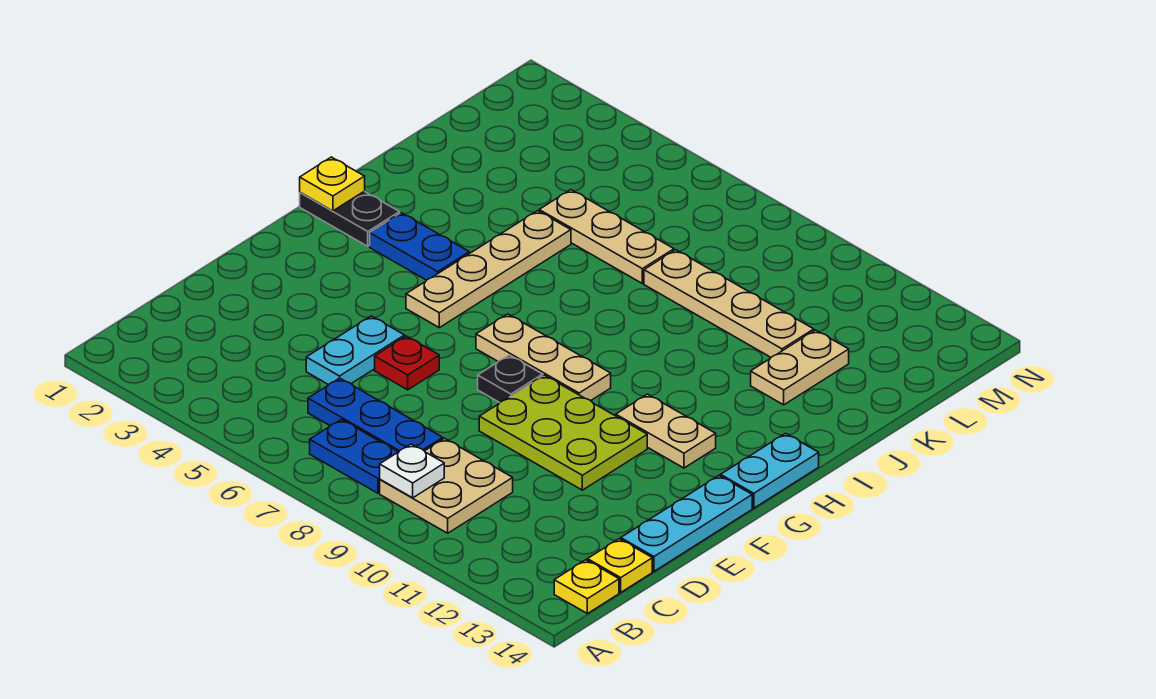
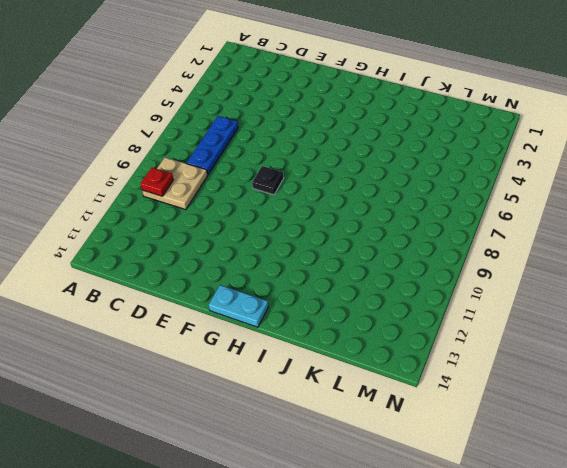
red 1x1 plate [140,168,174,196] -> red 1x1 plate moved to [375,336,439,390]
none -> blue 1x2 plate [310,419,398,493]
none -> yellow 1x1 plate [554,560,619,614]
none -> yellow 1x1 plate [587,539,652,592]

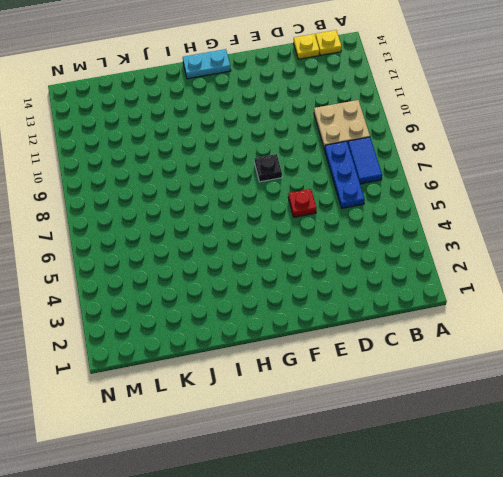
blue 1x2 tile [348,137,382,184] -> blue 1x2 plate [310,419,398,493]
none -> cyan 1x2 plate [306,316,405,385]
none -> cyan 1x3 plate [621,476,752,571]
none -> lime 2x3 plate [479,375,647,490]

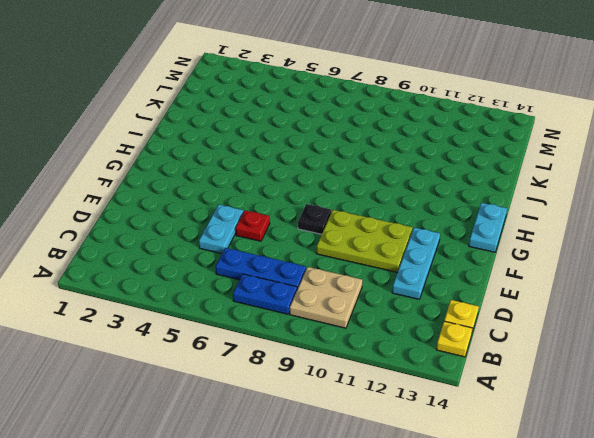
cyan 1x3 plate [392,228,440,299] -> cyan 1x3 plate moved to [621,476,752,571]
none -> tan 1x4 plate [406,211,571,328]
none -> tan 1x3 plate [476,314,611,401]
none -> tan 1x2 plate [616,394,716,468]

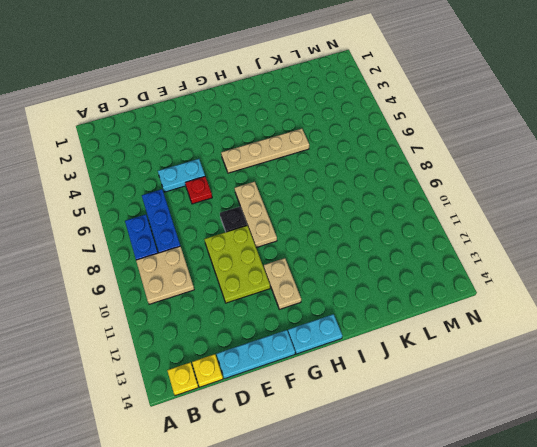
none -> black 1x2 plate [300,191,400,246]
none -> blue 1x2 plate [370,213,469,280]
none -> tan 1x2 plate [751,330,849,405]

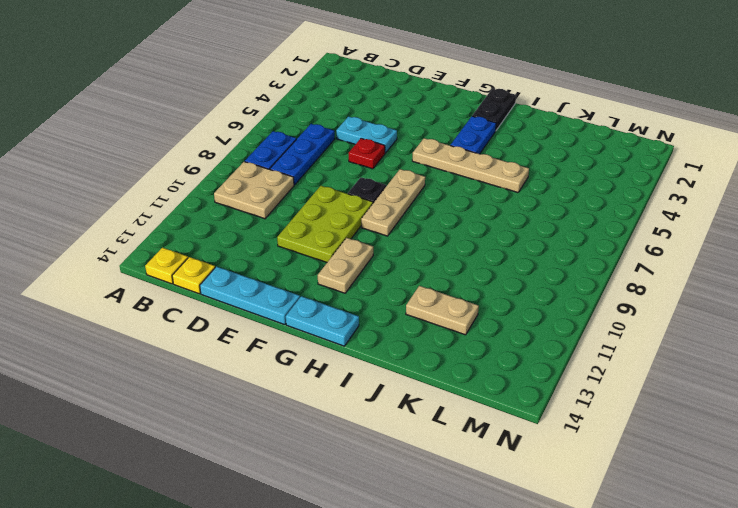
none -> tan 1x3 plate [539,190,674,283]
none -> tan 1x4 plate [644,250,814,357]
none -> white 1x1 plate [380,444,444,498]

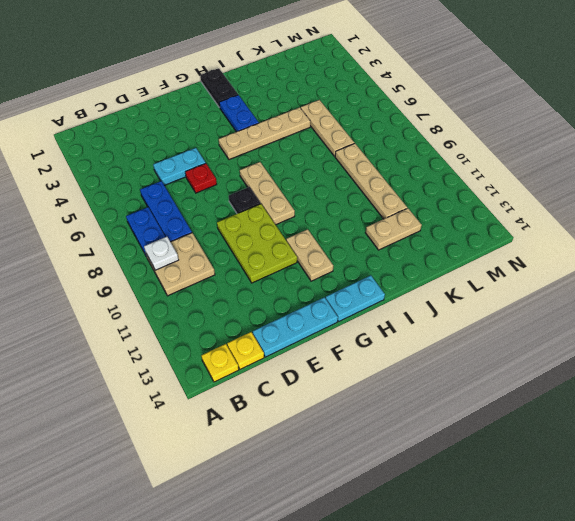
none -> yellow 1x1 plate [300,157,365,211]

